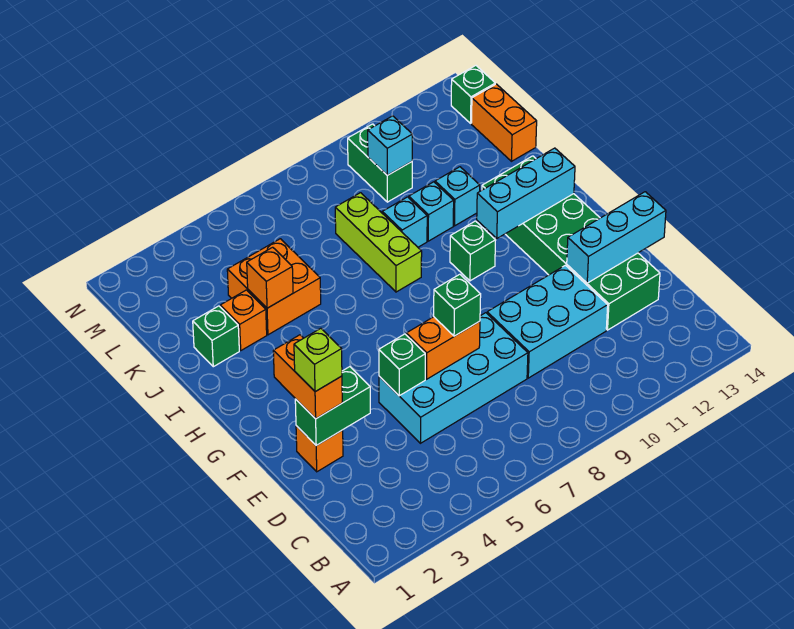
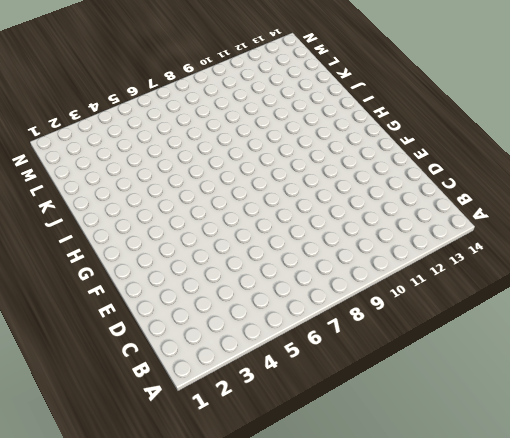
none -> cyan 2x4 brick [379,313,528,443]
none -> cyan 2x3 brick [487,265,608,378]
none -> green 2x6 brick [482,156,660,330]

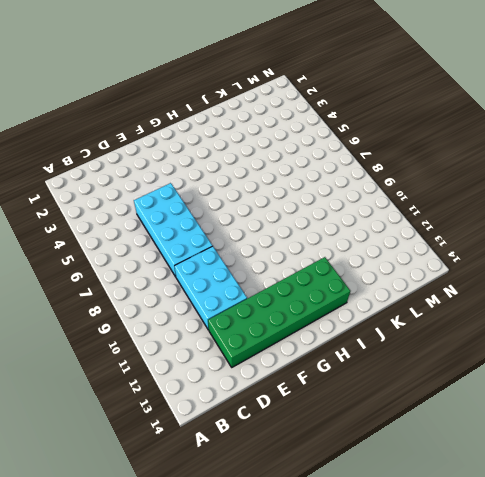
none -> orange 1x1 brick [296,426,343,472]
none -> green 1x1 brick [450,221,496,281]
none -> lime 1x3 brick [335,193,422,292]

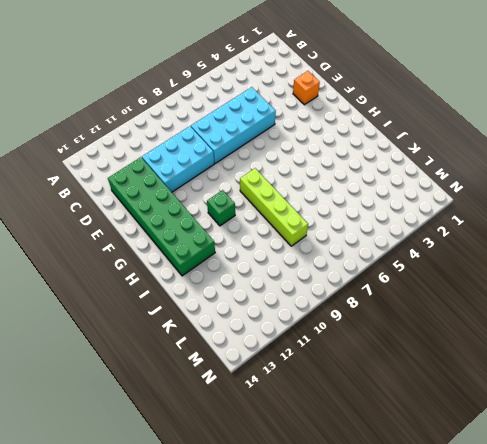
lime 1x4 brick [240,168,308,246] -> lime 1x3 brick [335,193,422,292]
none -> green 1x1 brick [193,306,239,367]
none -> orange 1x1 brick [220,290,267,350]
none -> orange 2x2 brick [227,239,321,335]

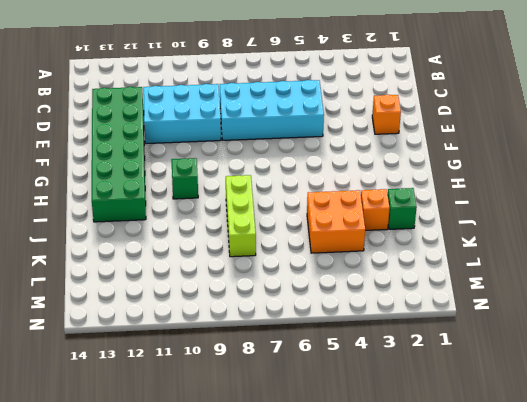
none -> cyan 1x1 brick [382,197,427,247]
none -> cyan 1x1 brick [409,182,454,241]
none -> cyan 1x1 brick [435,167,480,226]

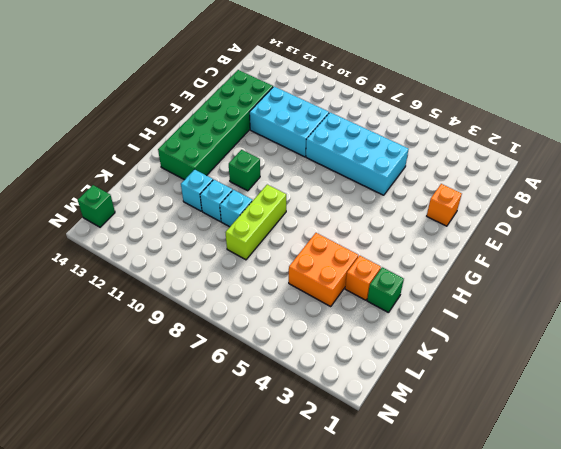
none -> orange 1x2 brick [471,84,537,161]
none -> green 1x2 brick [348,124,412,202]
none -> green 1x2 brick [295,367,370,445]

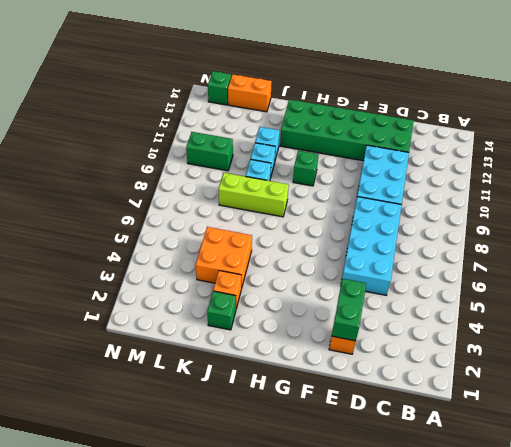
none -> green 1x1 brick [379,334,425,396]
none -> orange 1x2 brick [406,317,480,379]
none -> cyan 1x3 brick [567,192,666,283]

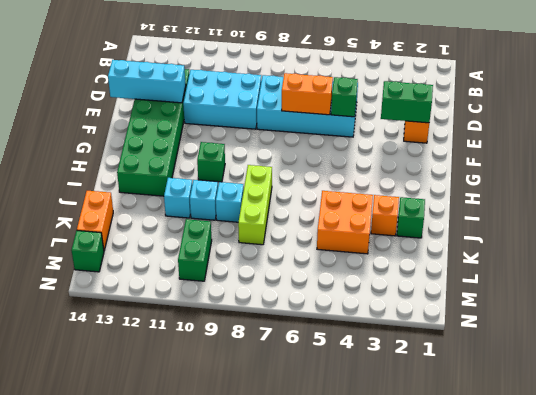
none -> cyan 1x3 brick [477,148,575,238]
none -> orange 1x1 brick [247,247,293,308]
none -> cyan 1x1 brick [368,116,412,175]

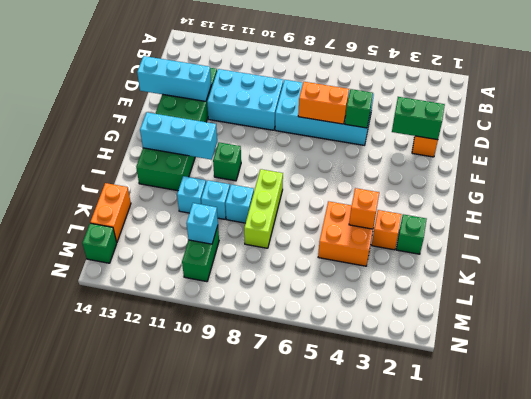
none -> orange 1x2 brick [273,335,342,419]
none -> green 1x1 brick [434,274,481,336]
none -> lime 1x1 brick [294,328,342,392]

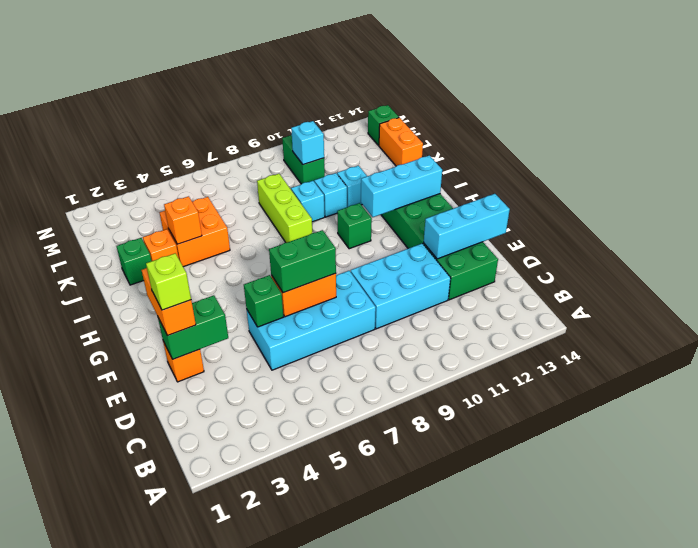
green 1x2 brick [269,230,336,293] -> green 1x1 brick [434,274,481,336]

